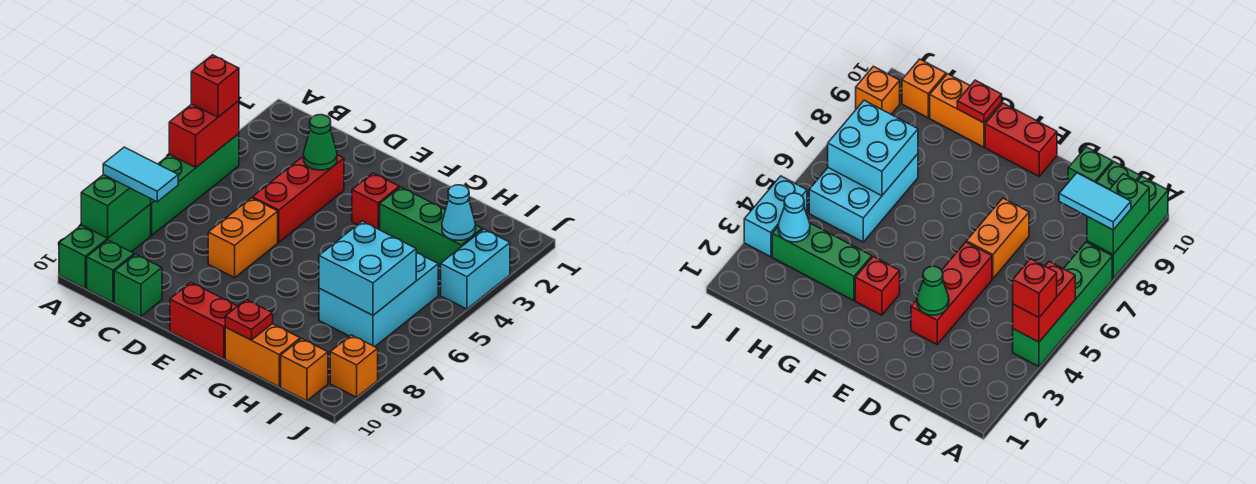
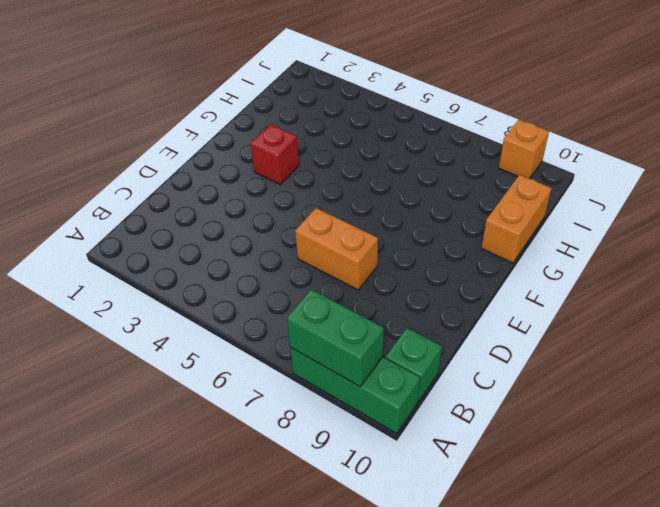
none -> green 1x4 brick [151,134,239,235]
none -> green 1x1 brick [114,254,162,317]
none -> red 1x3 brick [252,155,344,242]

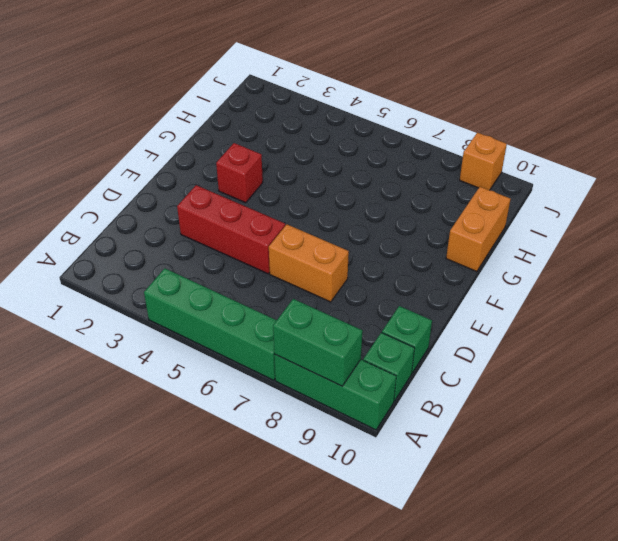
none -> red 1x2 brick [170,283,237,359]
none -> green 1x3 brick [380,187,482,267]
none -> cyan 2x3 brick [319,253,438,347]

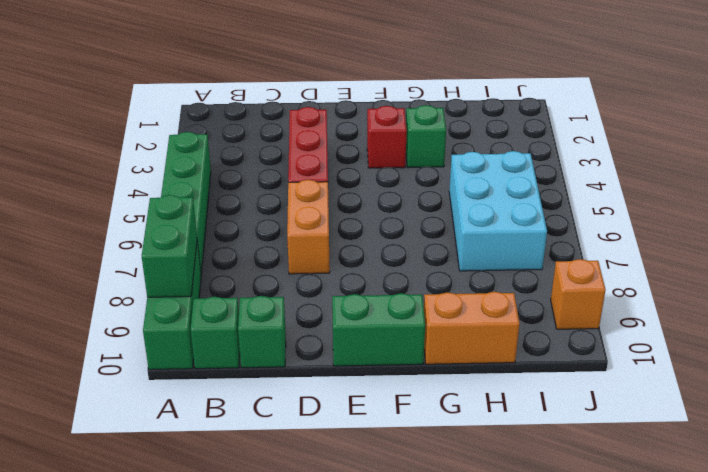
green 1x2 brick [332,293,425,366] -> red 1x2 brick [170,283,237,359]
green 1x1 brick [406,105,446,168] -> green 1x3 brick [380,187,482,267]
none -> orange 1x1 brick [281,339,328,401]
none -> cyan 1x2 brick [441,229,510,309]
none -> red 1x2 brick [169,101,239,167]

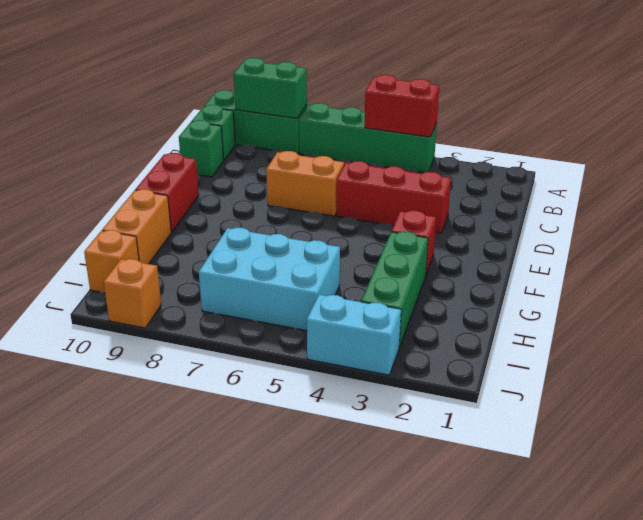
none -> green 1x1 cone [303,115,337,170]
none -> red 1x1 plate [225,300,273,340]
none -> cyan 2x2 brick [319,221,416,315]

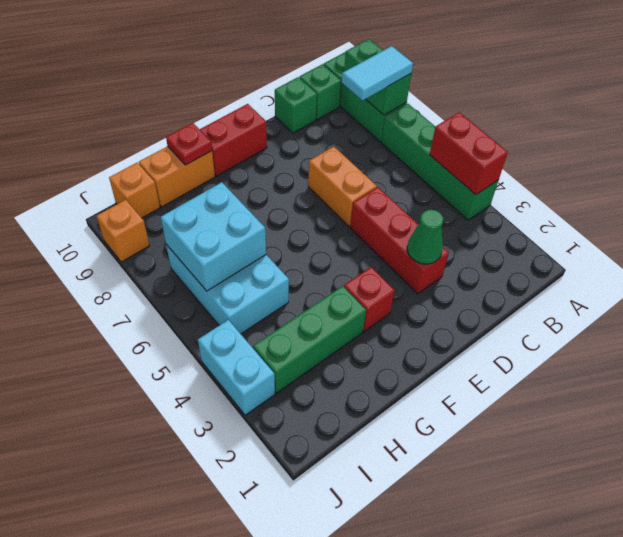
none -> cyan 1x1 cone [442,185,476,240]
none -> red 1x1 brick [191,55,239,117]

